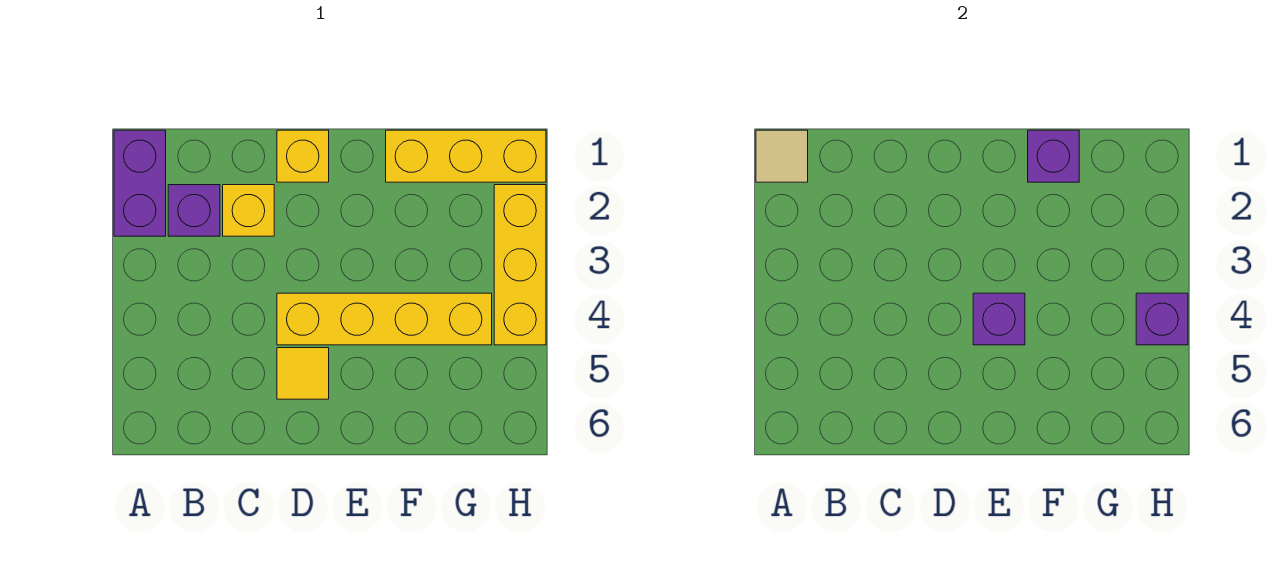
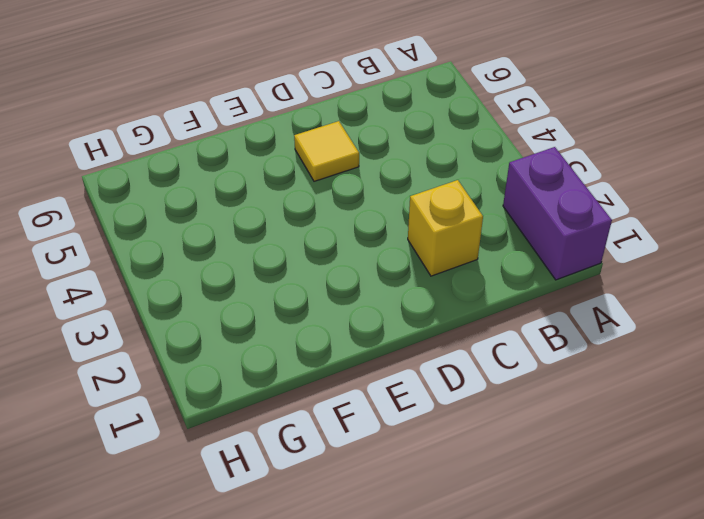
none -> purple 1x1 brick [168,185,220,236]
none -> yellow 1x1 brick [277,130,329,182]
none -> yellow 1x4 brick [277,293,492,345]

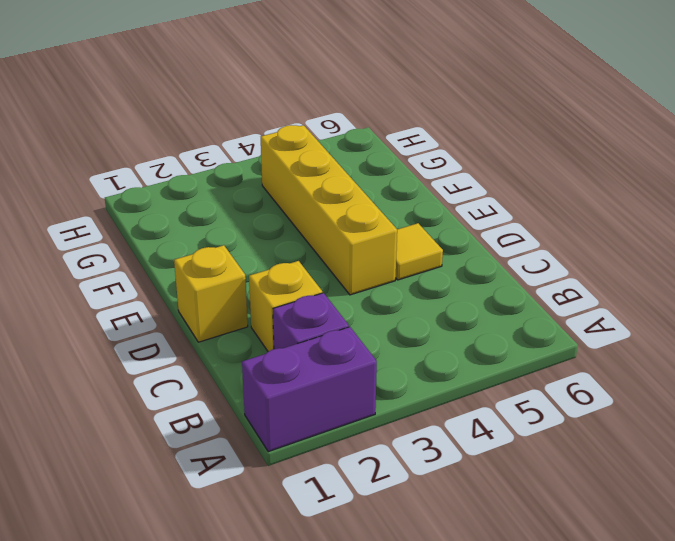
none -> yellow 1x3 brick [386,130,546,182]
none -> yellow 1x3 brick [494,185,546,345]
none -> tan 1x1 tile [756,130,808,182]

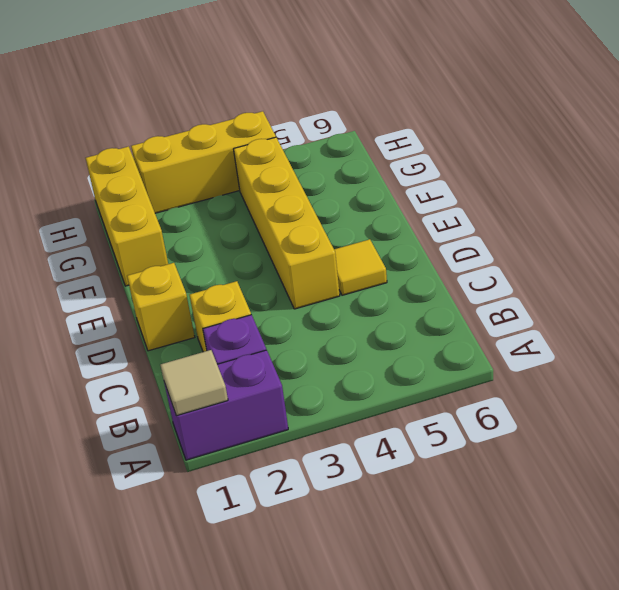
none -> purple 1x1 brick [973,293,1025,345]
none -> purple 1x1 brick [1028,130,1079,182]
none -> purple 1x1 brick [1136,293,1188,345]

